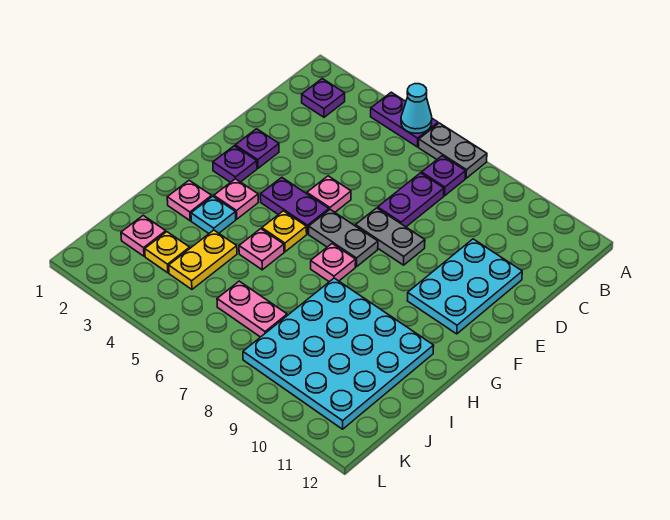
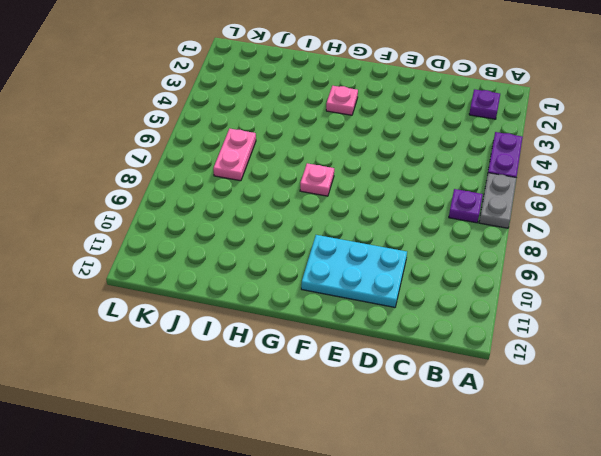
none -> purple 1x2 plate [378,173,444,227]
none -> purple 1x1 plate [235,129,279,168]
none -> pink 1x1 plate [307,176,351,212]

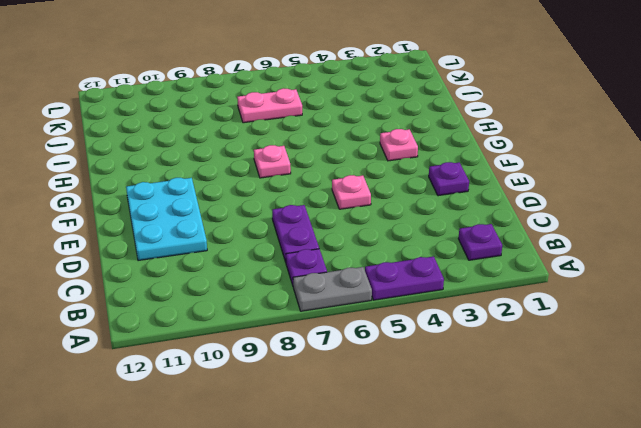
none -> grey 1x2 plate [356,208,425,265]
none -> purple 1x1 plate [213,146,257,182]
none -> purple 1x2 plate [260,177,329,234]

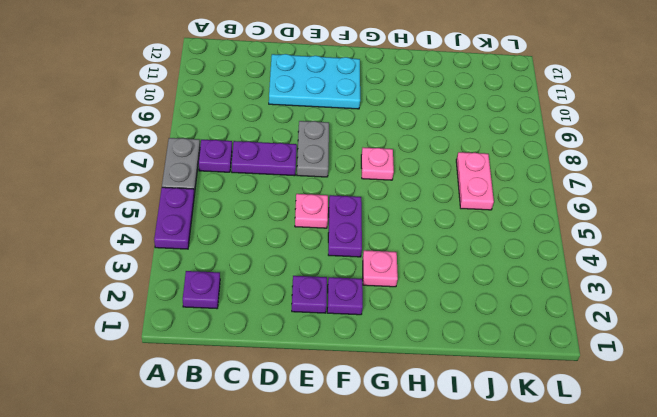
none -> grey 1x2 plate [309,210,378,267]
none -> yellow 1x1 plate [262,211,307,252]
none -> pink 1x1 plate [167,180,212,221]

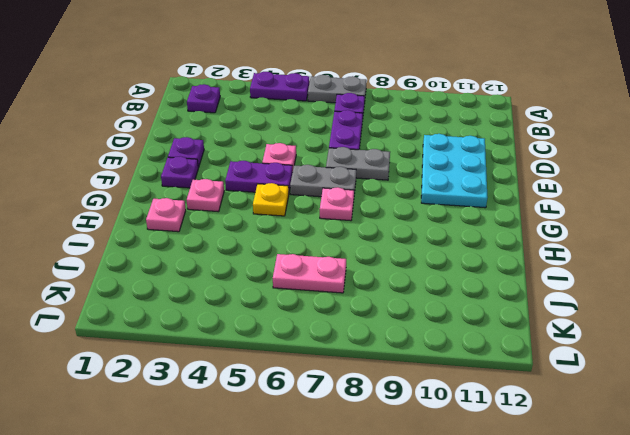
none -> cyan 1x1 plate [191,196,236,233]
none -> pink 1x1 plate [239,229,284,270]
none -> cyan 4x4 plate [243,278,434,429]

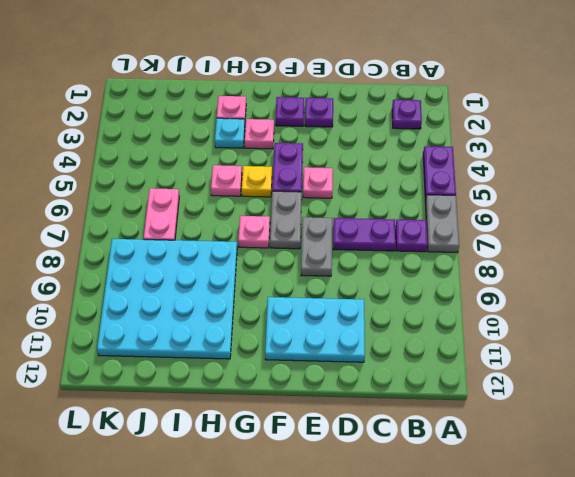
none -> yellow 1x2 plate [169,230,237,289]
none -> pink 1x1 plate [121,215,166,256]
none -> yellow 1x1 plate [145,232,190,273]

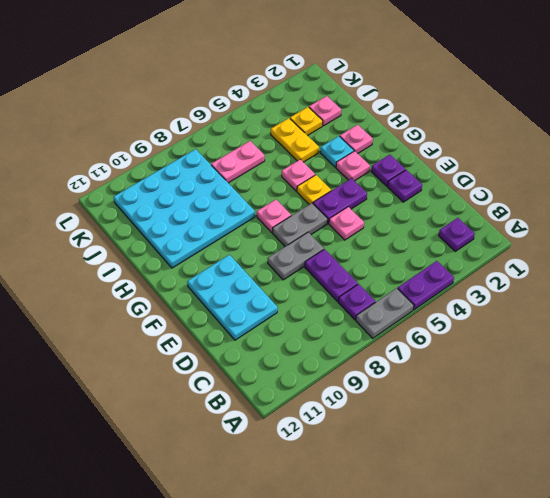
none -> cyan 1x1 cone [401,84,432,133]

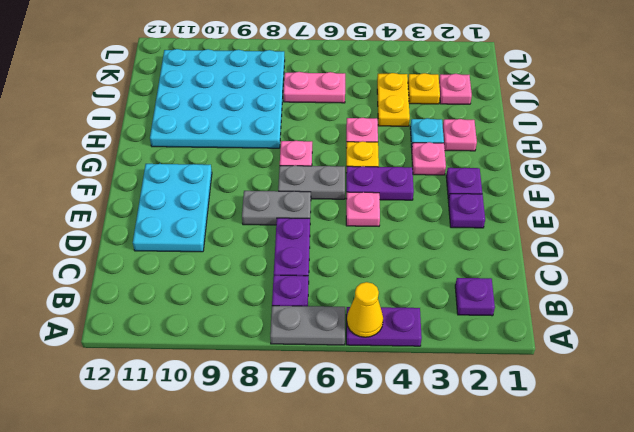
yellow 1x1 cone [347,282,383,337] -> cyan 1x1 cone [401,84,432,133]

